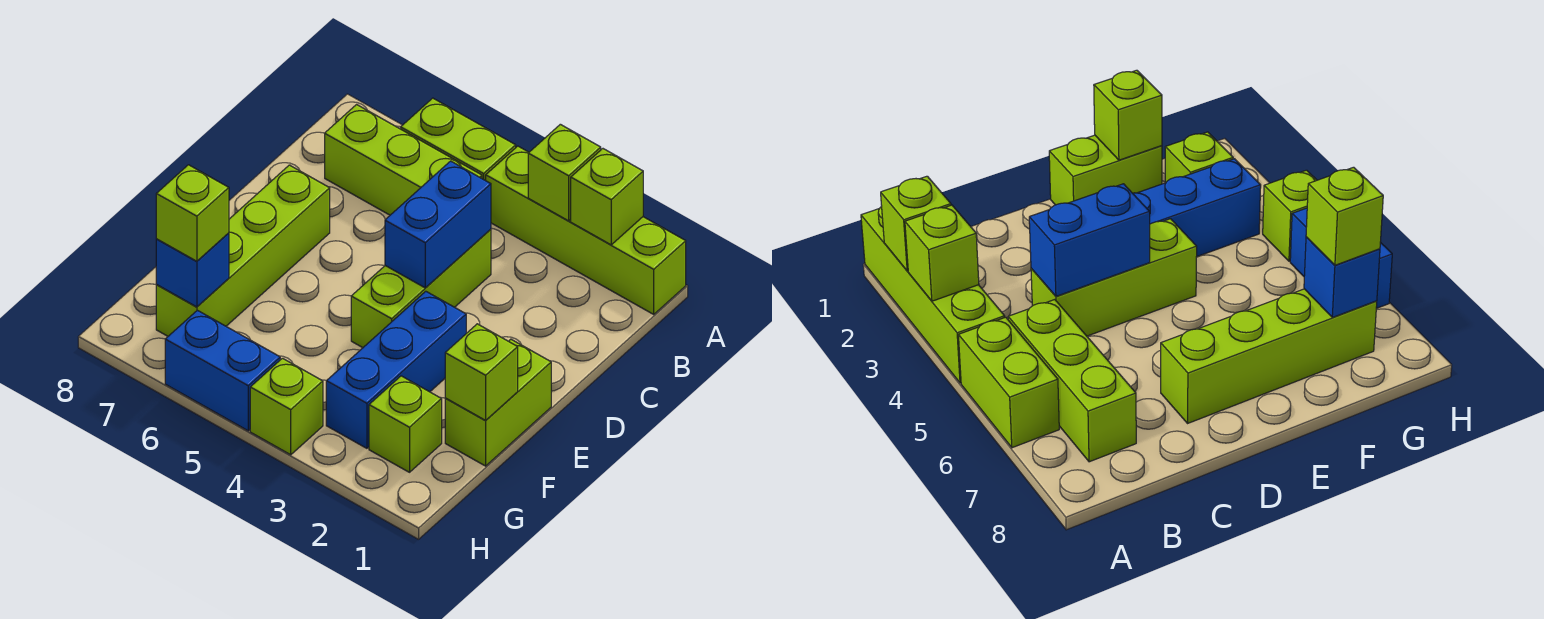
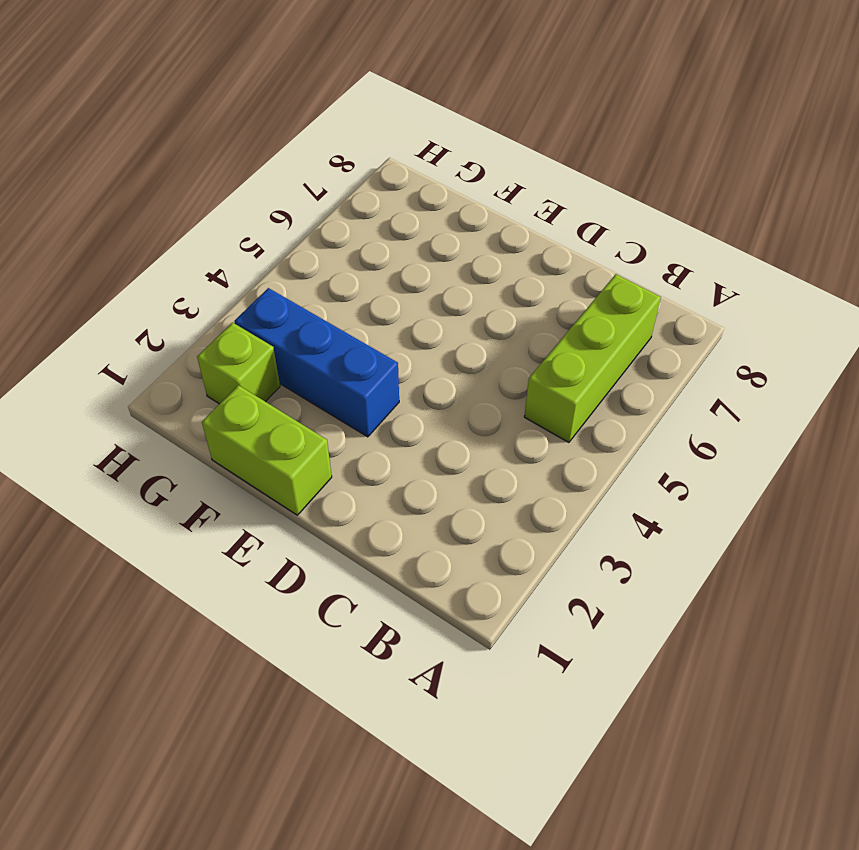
none -> lime 1x4 brick [486,146,686,314]
none -> lime 1x2 brick [401,98,516,181]
none -> lime 1x3 brick [351,229,491,348]

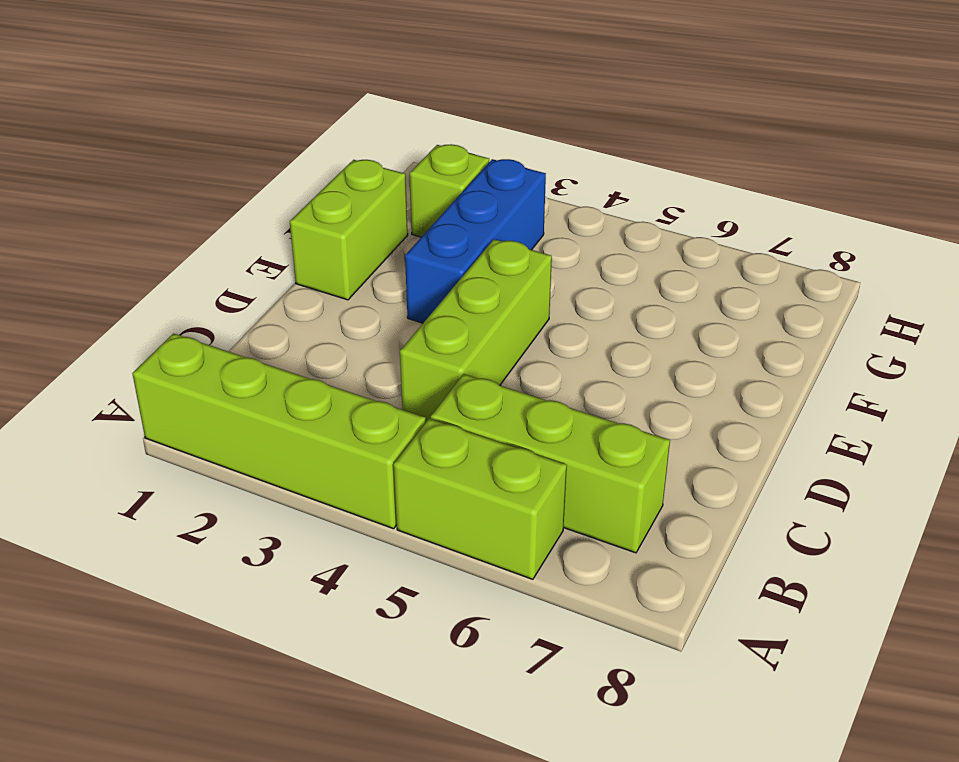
none -> lime 1x4 brick [156,165,330,336]
none -> lime 1x1 brick [250,358,323,455]
none -> blue 1x2 brick [165,310,280,431]

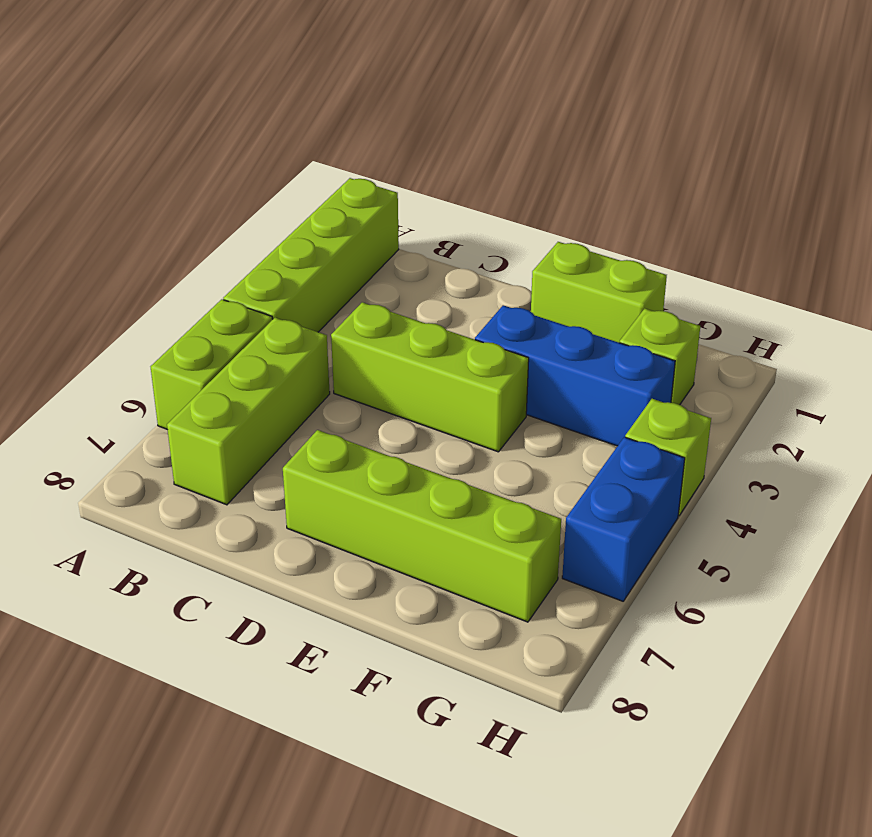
none -> lime 1x1 brick [571,149,643,245]
none -> lime 1x1 brick [528,124,601,221]
none -> blue 1x2 brick [385,161,491,288]

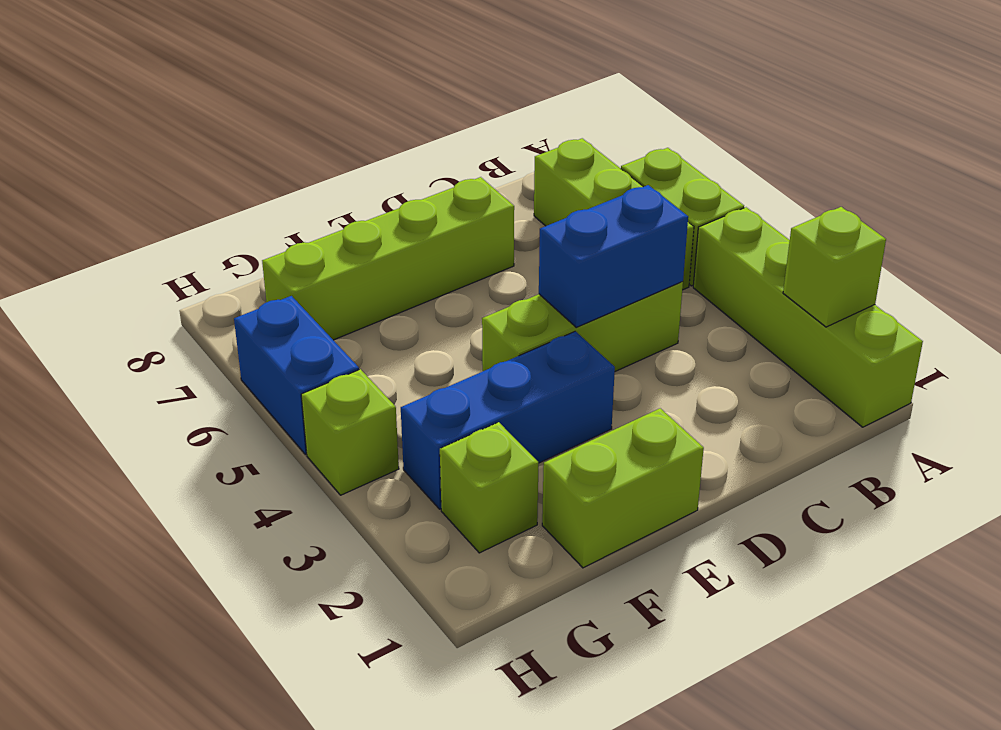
none -> lime 1x1 brick [528,124,601,221]
none -> lime 1x1 brick [445,324,518,421]
none -> blue 1x1 brick [156,233,229,307]

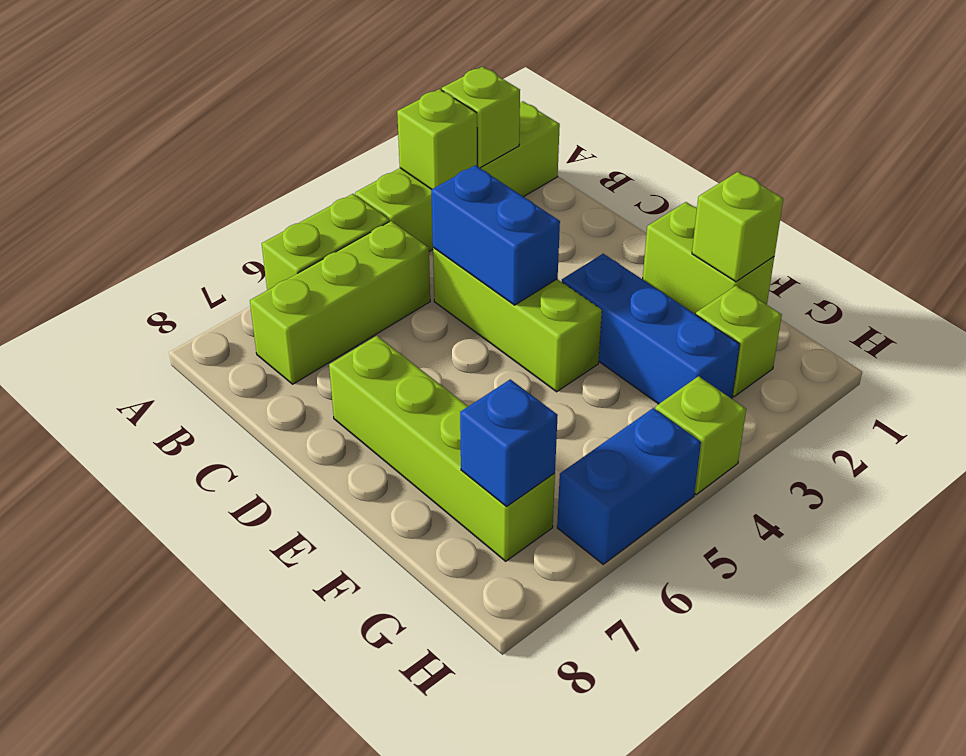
none -> lime 1x1 brick [156,165,229,261]

